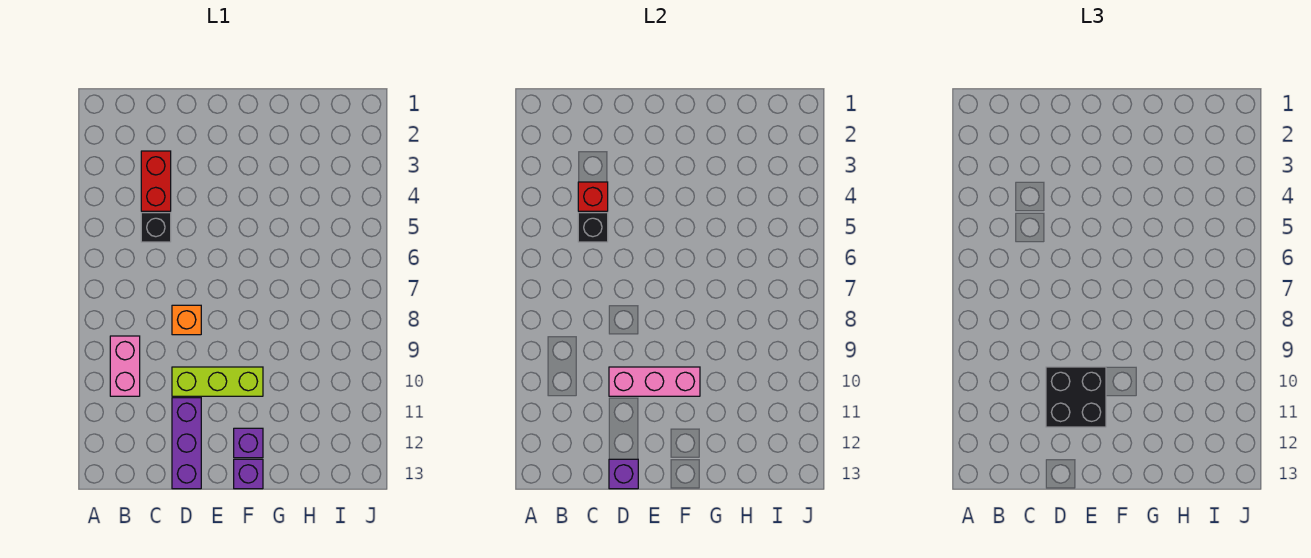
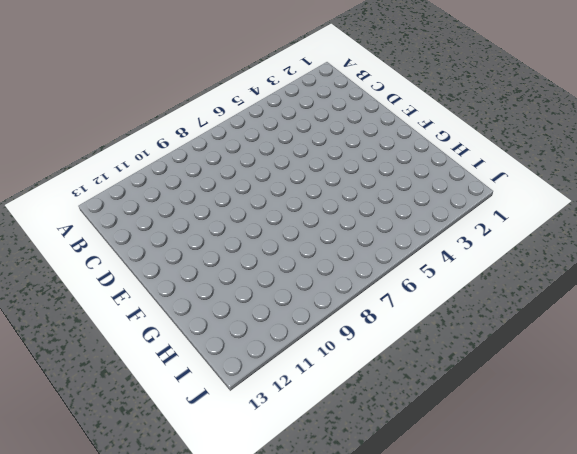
none -> pink 1x2 brick [110,336,140,396]
none -> red 1x2 brick [141,151,171,211]
none -> black 1x1 brick [141,213,171,242]

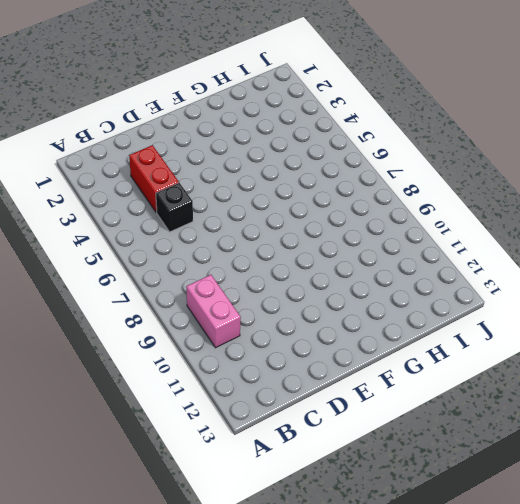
none -> orange 1x1 brick [172,305,201,335]
none -> lime 1x3 brick [172,367,263,396]
none -> purple 1x3 brick [172,398,201,489]

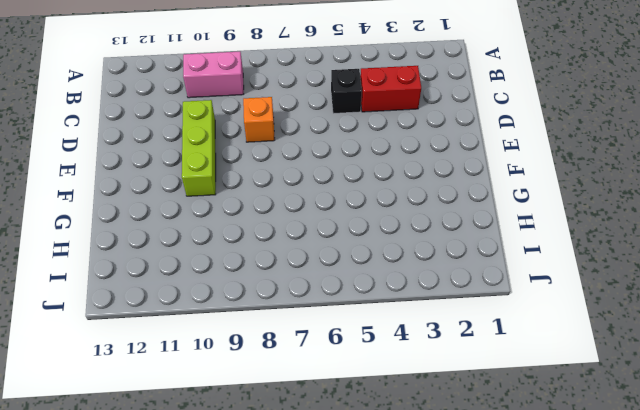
none -> purple 1x3 brick [172,398,201,489]
none -> purple 1x1 brick [234,428,263,458]
none -> purple 1x1 brick [234,459,263,489]

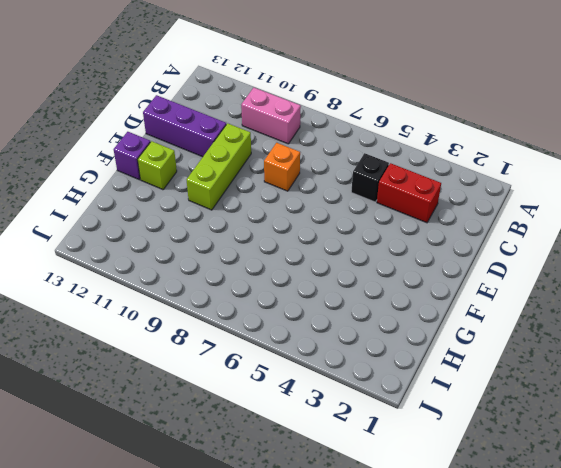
lime 1x1 brick [138,141,177,190] -> purple 1x1 brick [234,428,263,458]
none -> red 1x1 brick [578,182,608,211]
none -> black 1x1 brick [578,213,608,242]
none -> pink 1x3 brick [609,367,700,396]

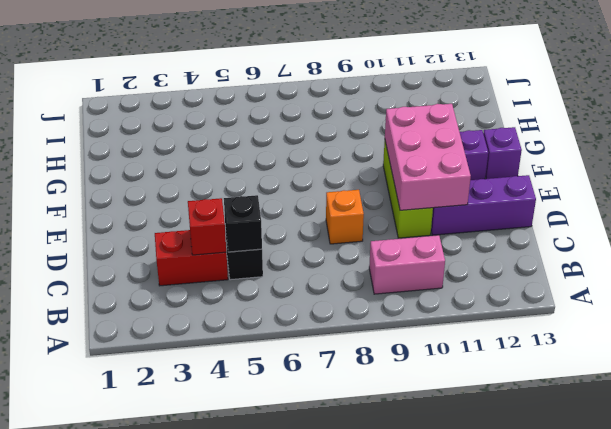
pink 2x3 brick [385,104,471,210] -> pink 1x3 brick [609,367,700,396]
none -> purple 1x1 brick [609,459,638,489]
none -> black 2x2 brick [1046,367,1106,427]

